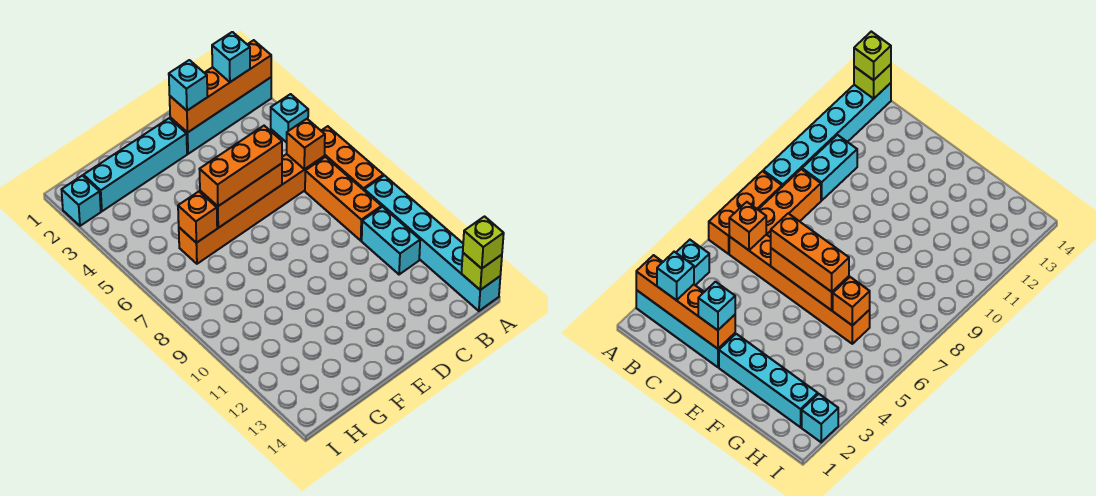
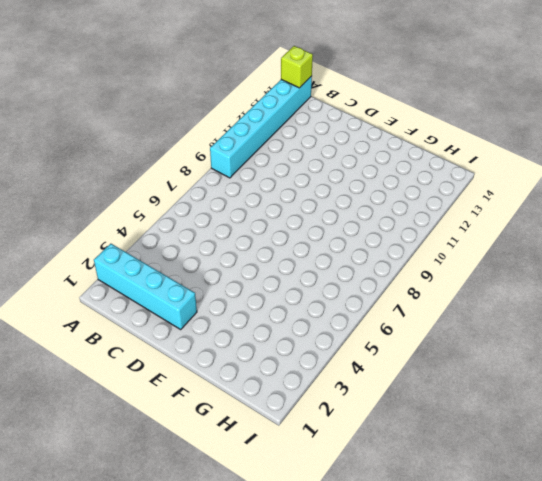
none -> cyan 1x1 brick [271,94,308,143]
none -> orange 1x3 brick [321,126,384,190]
none -> orange 1x6 brick [179,154,325,264]

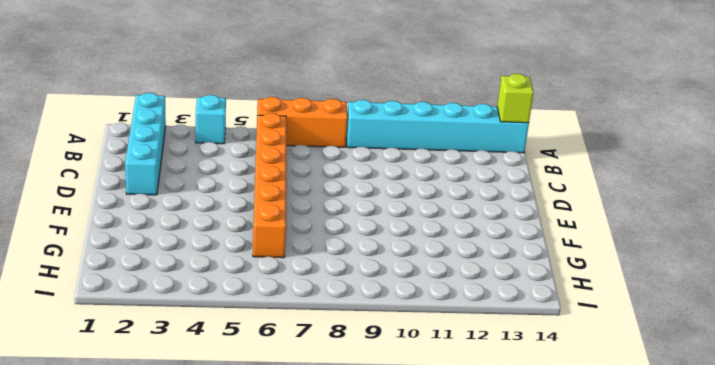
none -> orange 1x3 brick [305,157,382,241]
none -> cyan 1x2 brick [362,207,420,275]
none -> cyan 1x4 brick [84,118,187,211]

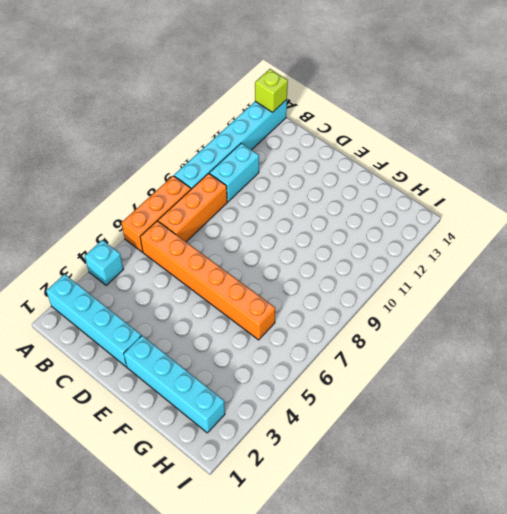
none -> cyan 1x1 brick [62,176,101,226]
none -> orange 1x4 brick [170,40,271,133]
none -> orange 1x1 brick [287,119,325,169]

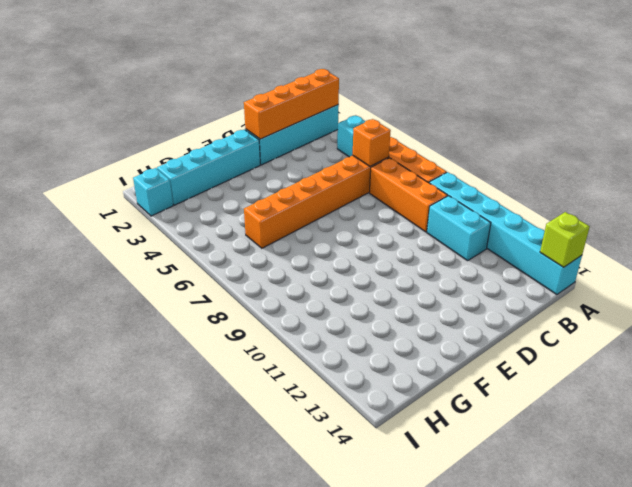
none -> orange 1x3 brick [200,163,282,228]
none -> orange 1x1 brick [178,192,217,243]
none -> lime 1x1 brick [463,217,504,269]

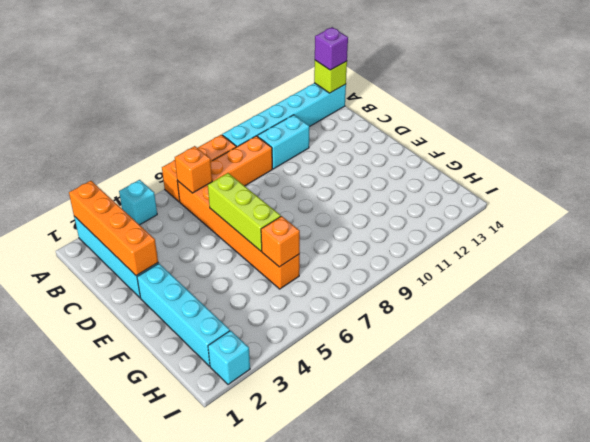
purple 1x1 brick [315,27,348,70] -> lime 1x1 brick [463,217,504,269]
lime 1x3 brick [208,173,281,251] -> orange 1x3 brick [200,163,282,228]
none -> cyan 1x1 brick [212,32,250,82]
none -> cyan 1x1 brick [169,60,207,111]
none -> orange 1x3 brick [200,126,282,206]

